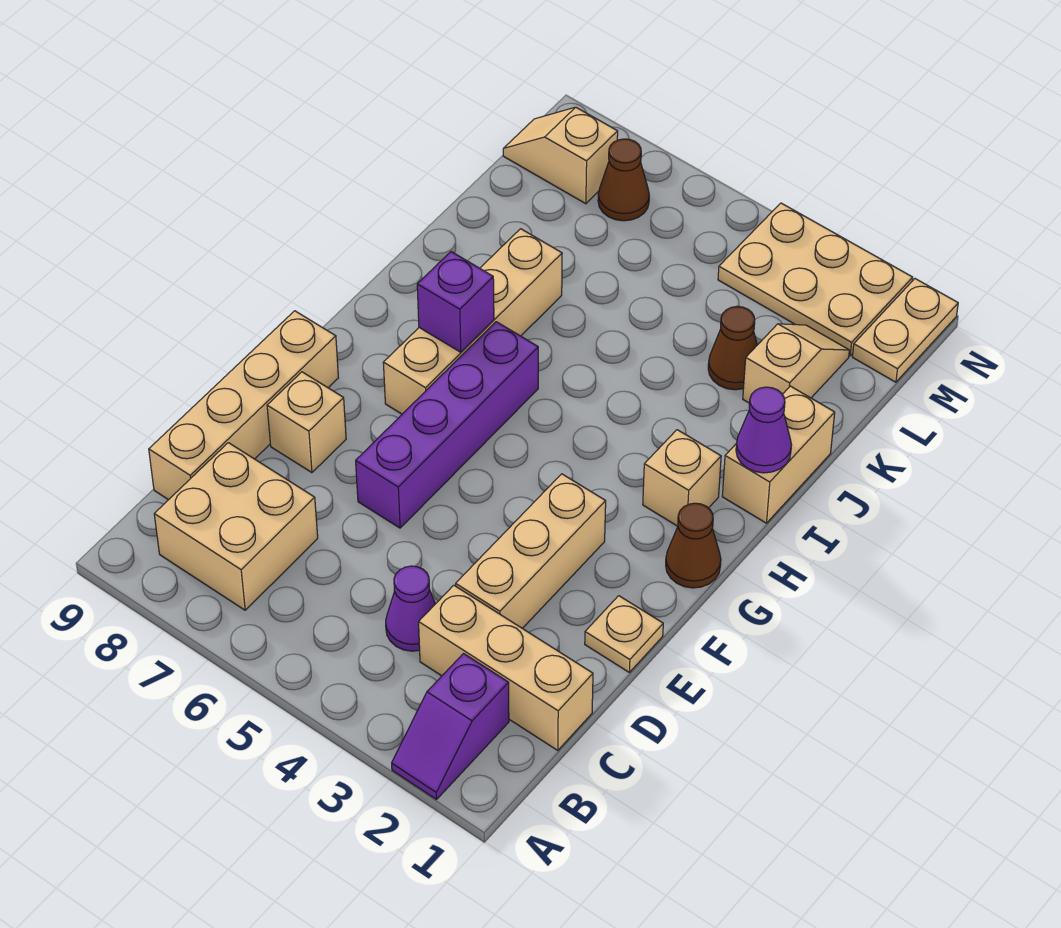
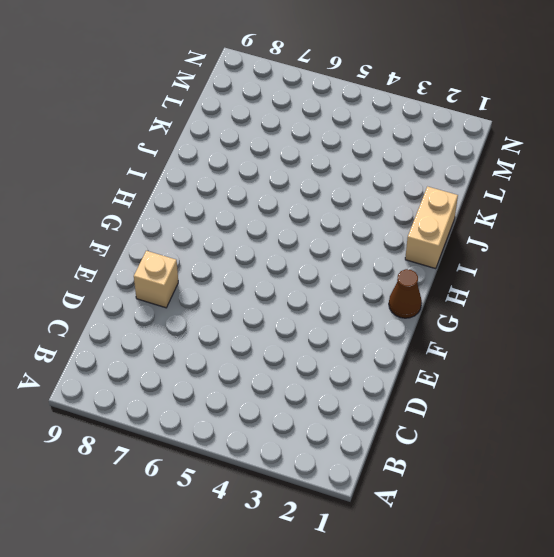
none -> purple 1x2 slope [392,654,509,799]
none -> tan 2x2 brick [154,443,318,610]
none -> tan 1x3 brick [419,585,593,751]

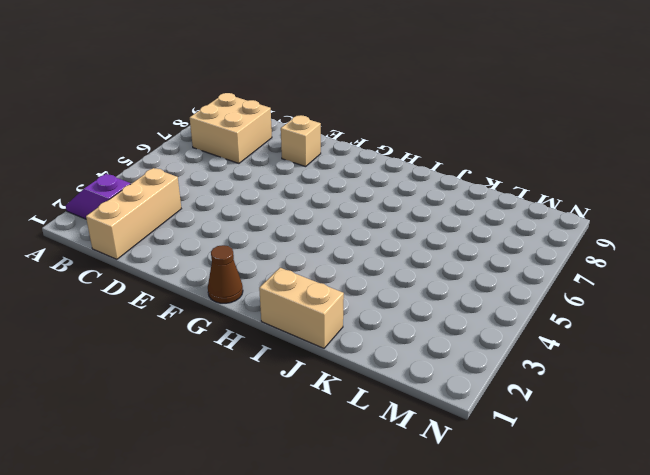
none -> purple 1x1 cone [386,566,435,651]
none -> tan 1x4 brick [149,311,338,500]
none -> tan 1x3 brick [456,474,606,628]

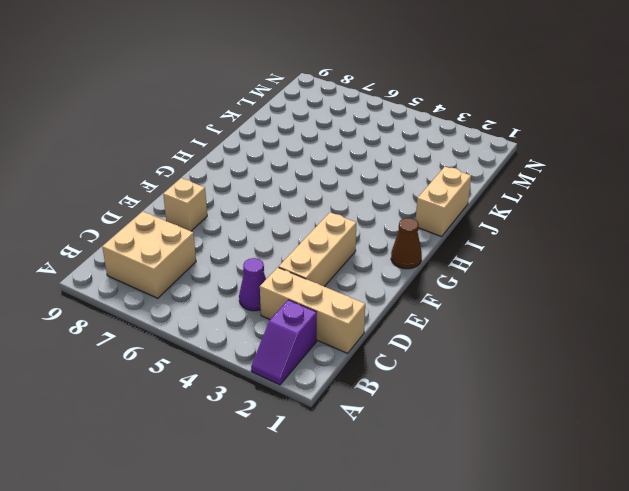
none -> tan 1x4 brick [149,311,338,500]
none -> tan 1x1 plate [585,596,663,672]
none -> purple 1x4 brick [356,322,538,528]

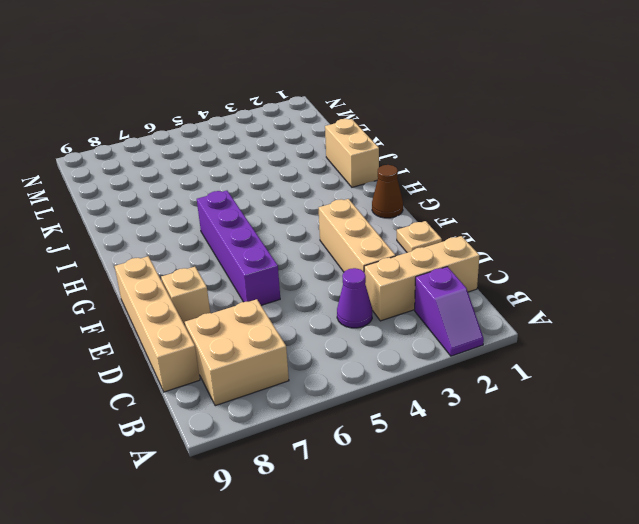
none -> tan 1x4 brick [383,229,562,414]
none -> tan 1x1 brick [643,430,721,526]
none -> tan 1x2 slope [743,324,849,403]

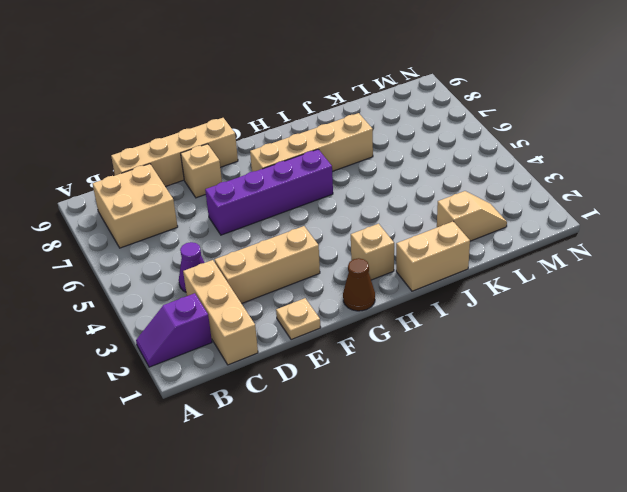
none -> brown 1x1 cone [708,307,757,390]
none -> tan 1x2 plate [852,279,958,382]
none -> tan 2x3 plate [718,203,913,356]

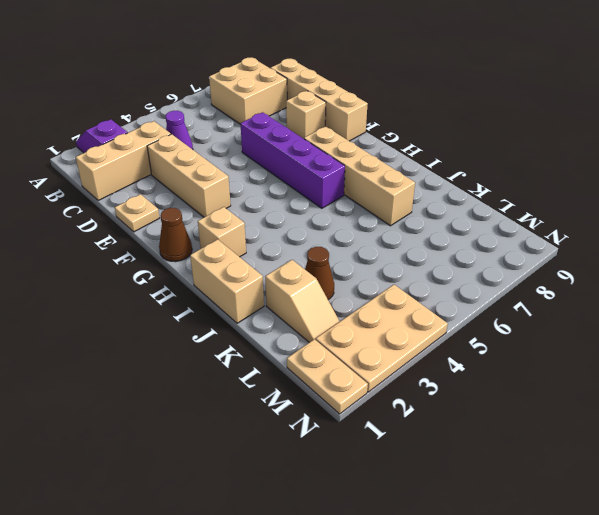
none -> brown 1x1 cone [598,139,649,221]
none -> tan 1x2 slope [503,107,618,204]
none -> purple 1x1 brick [417,252,494,352]

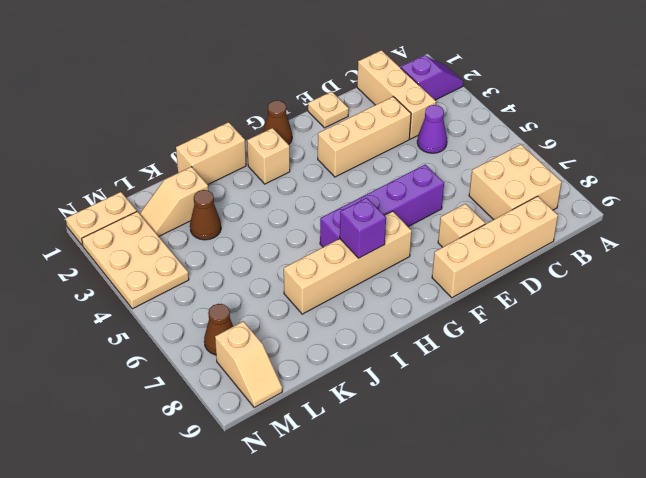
none -> purple 1x1 cone [736,387,792,473]

